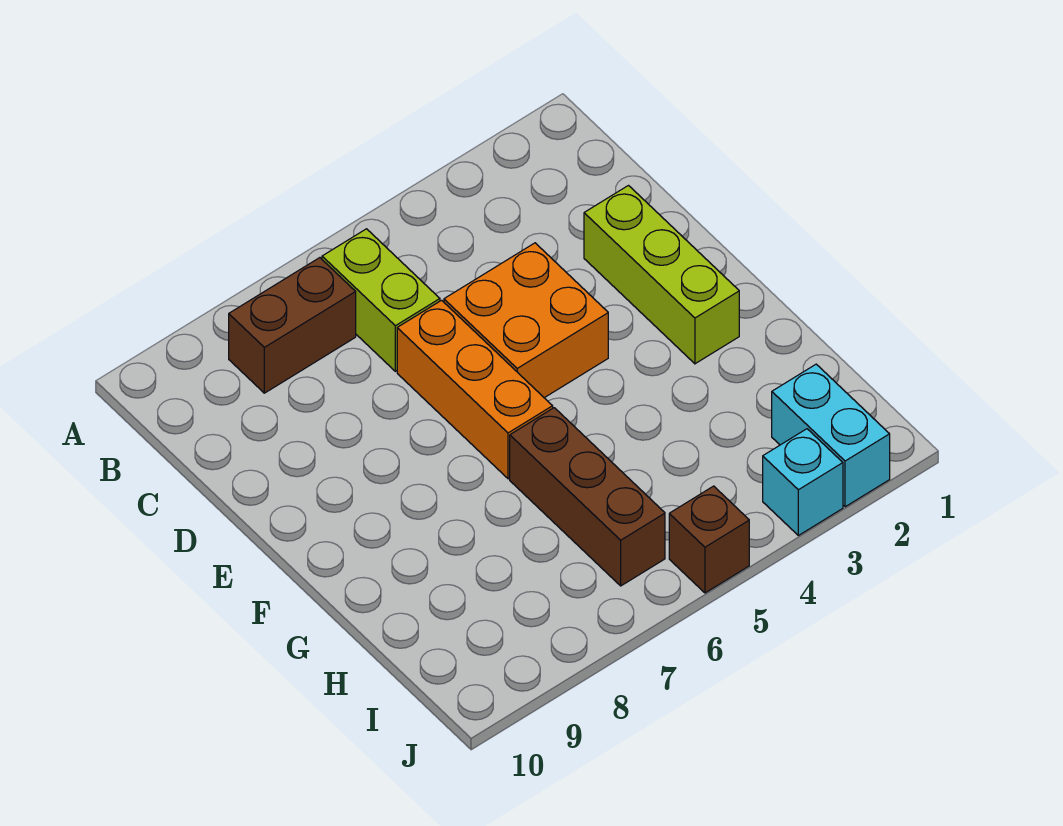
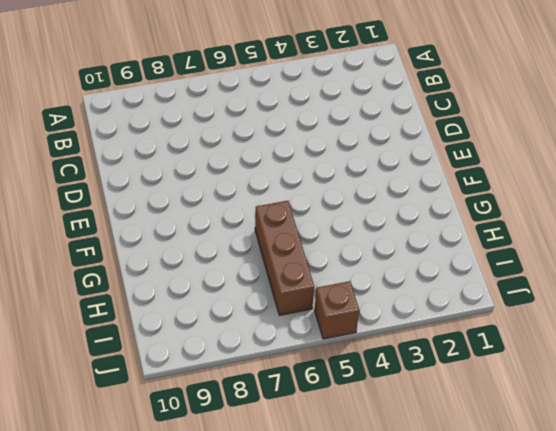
none -> lime 1x2 brick [322,229,440,371]
none -> brown 1x2 brick [229,258,356,393]

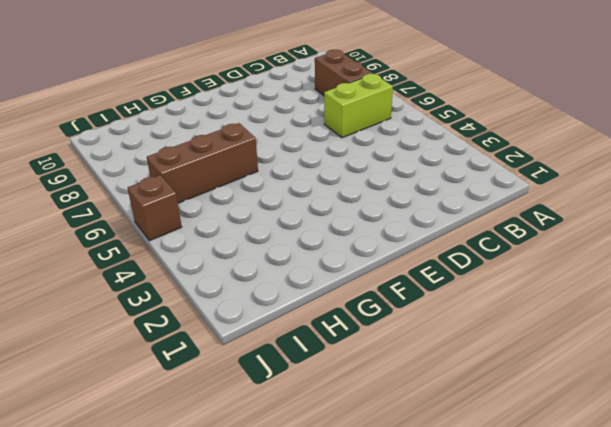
none -> lime 1x3 brick [584,186,739,364]
none -> orange 2x2 brick [444,243,608,398]

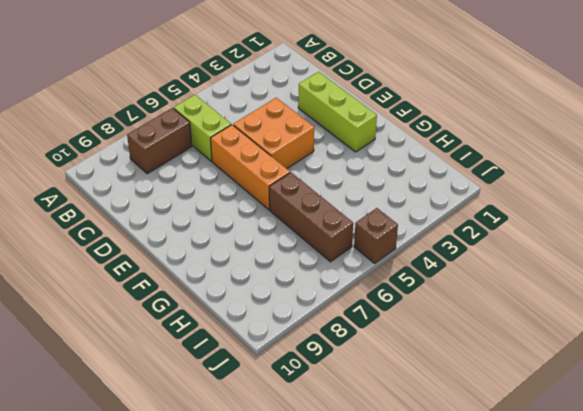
none -> cyan 1x2 brick [772,364,890,507]
none -> cyan 1x1 brick [763,429,843,535]

